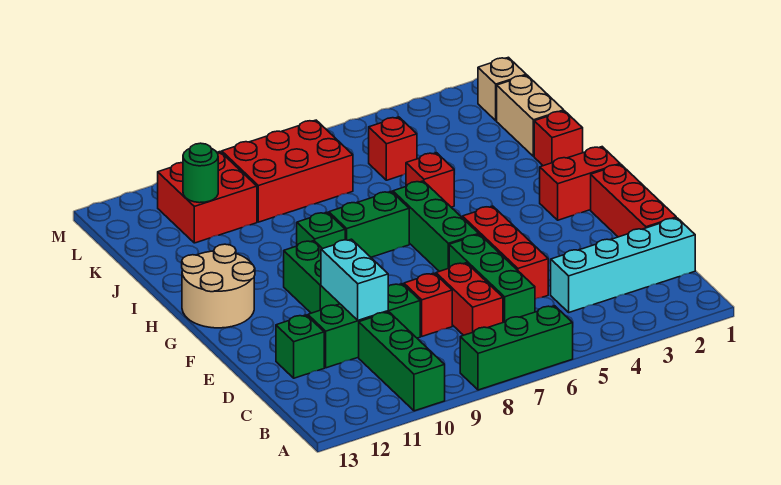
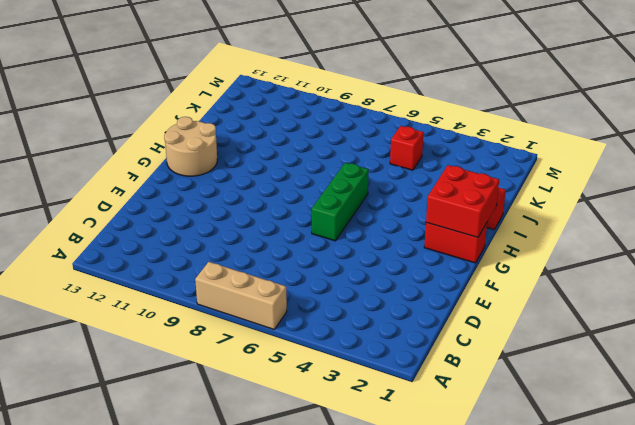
tan 1x3 brick [195,262,287,329] -> green 1x3 brick [460,306,573,390]
red 2x2 brick [426,165,499,238] -> red 2x2 brick moved to [158,152,257,243]
none -> green 1x3 brick [359,312,445,411]
none -> cyan 1x4 brick [551,218,695,312]
none -> green 1x3 brick [449,235,535,322]

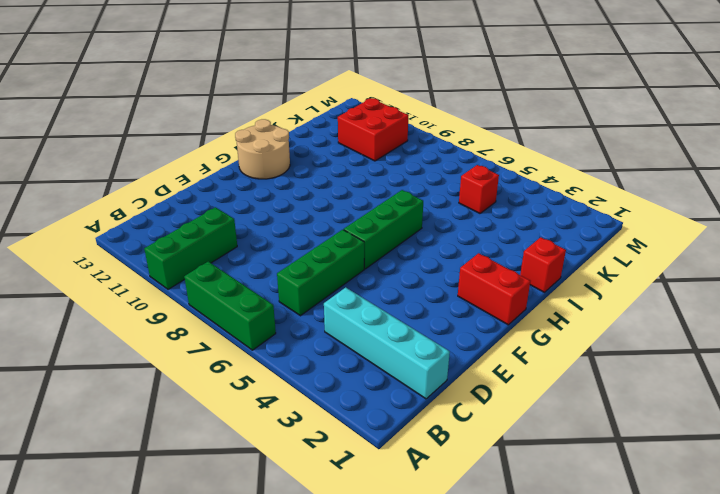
none -> red 1x2 brick [436,263,503,335]
none -> red 1x3 brick [591,164,676,237]
none -> red 1x3 brick [462,206,548,299]

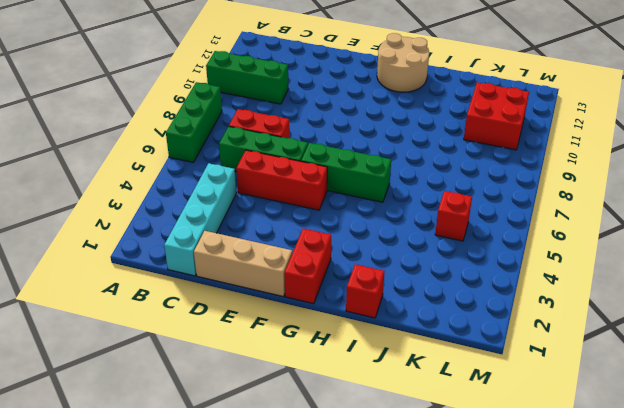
tan 1x3 brick [194,231,292,297] -> red 1x3 brick [591,164,676,237]
none -> red 1x1 brick [404,273,452,336]
none -> green 1x3 brick [308,284,420,368]
none -> green 1x1 brick [276,315,324,378]

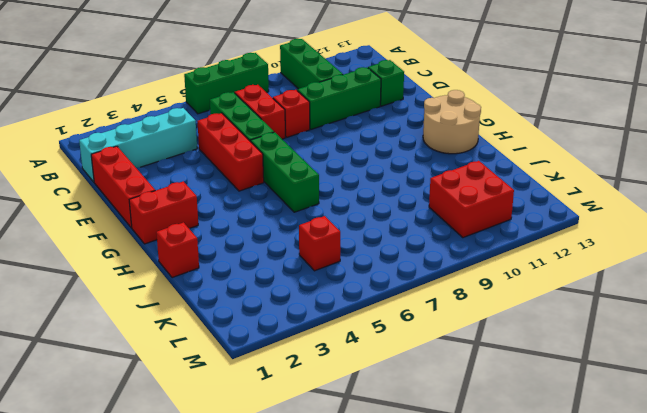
none -> green 1x2 brick [284,241,340,313]
none -> green 1x2 brick [329,191,409,257]
none -> green 1x1 brick [297,212,345,249]

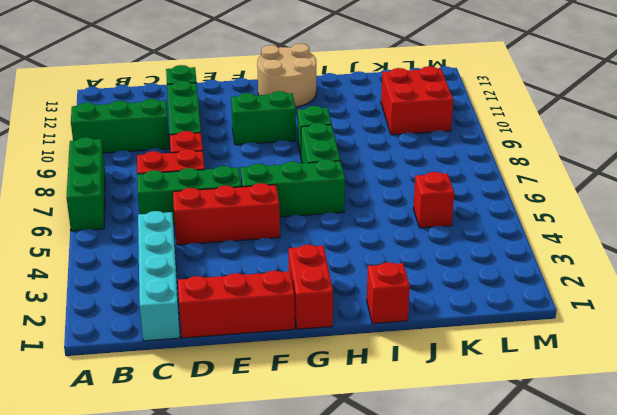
none -> red 1x1 brick [406,153,454,207]
none -> tan 1x2 brick [497,75,564,156]
none -> red 2x3 brick [222,120,353,222]

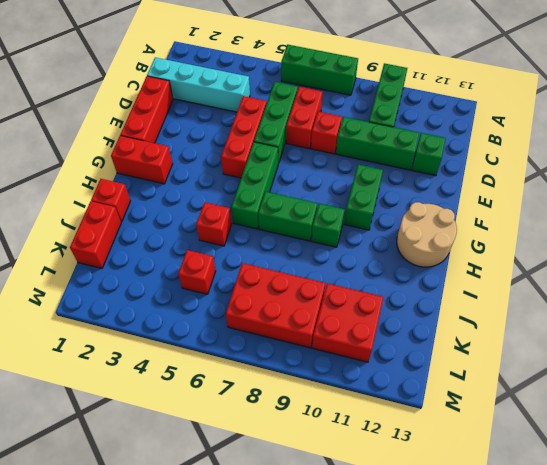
red 1x2 brick [70,201,121,268] -> tan 1x2 brick [497,75,564,156]
none -> tan 1x1 brick [478,57,526,121]
none -> cyan 1x2 brick [321,239,388,320]
none -> green 1x1 round brick [183,143,218,203]

